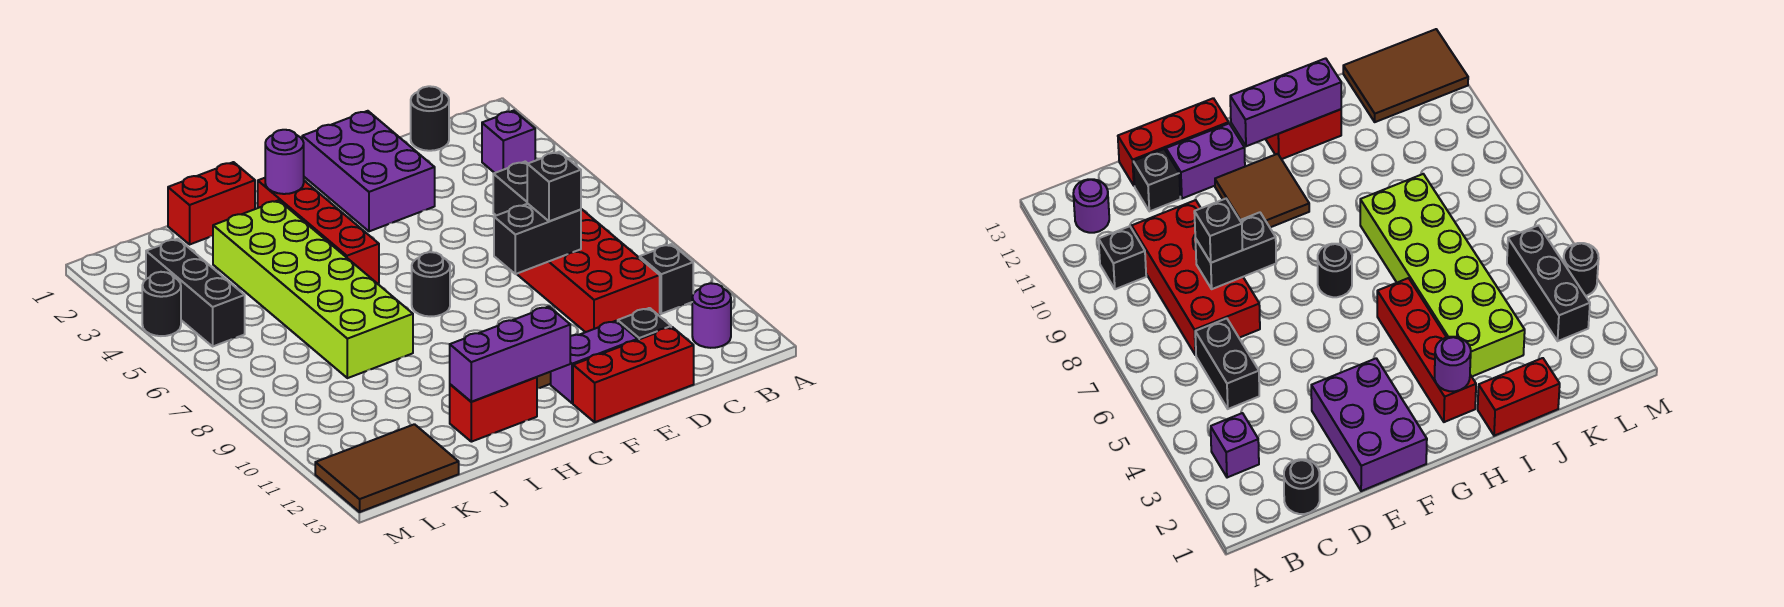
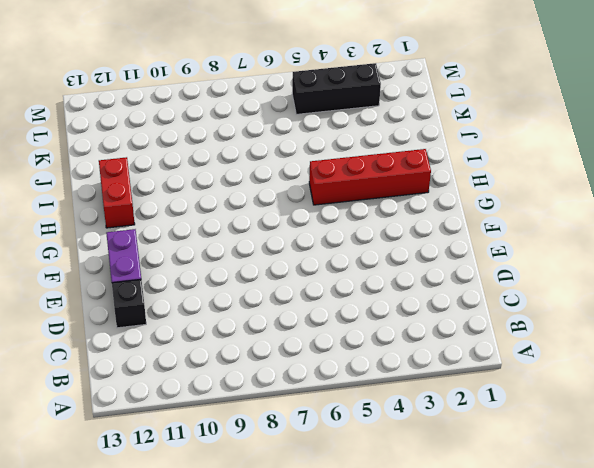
none -> purple 1x1 brick [482,111,535,173]
none -> black 1x1 brick [640,244,693,314]
none -> purple 1x1 round brick [692,283,731,348]

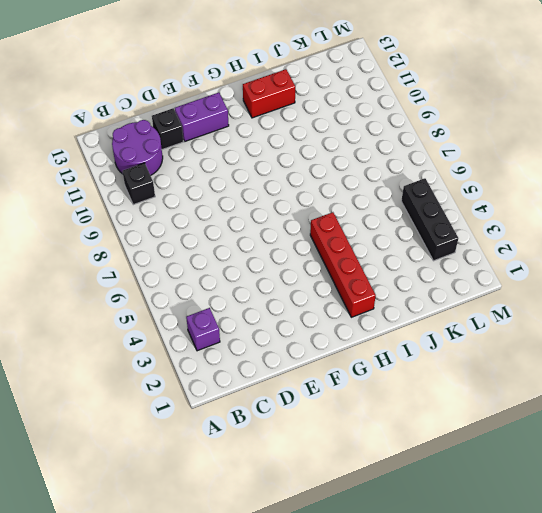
purple 2x2 round brick [112,120,163,175] -> purple 1x1 round brick [692,283,731,348]
none -> black 1x1 round brick [411,86,449,151]
none -> black 1x2 brick [493,162,528,216]
none -> red 2x4 brick [517,209,660,332]

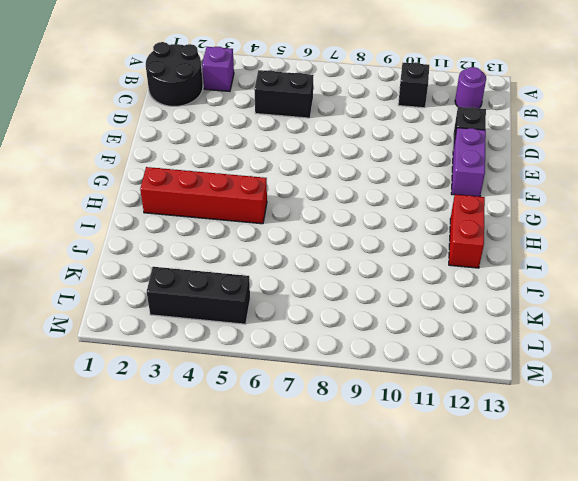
black 2x2 round brick [146,42,203,106] -> black 1x1 round brick [411,86,449,151]
none -> red 2x4 brick [517,209,660,332]
none -> red 1x3 brick [573,327,694,422]
none -> purple 2x3 brick [302,111,435,231]

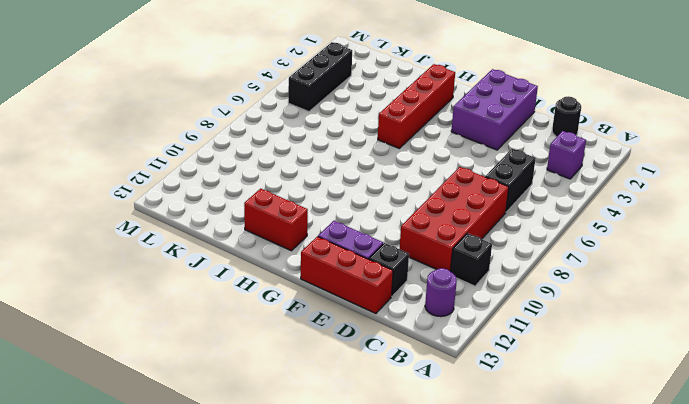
none -> brown 2x2 tile [1215,154,1309,227]
none -> black 1x1 round brick [412,252,450,317]
none -> red 1x2 brick [168,162,255,244]

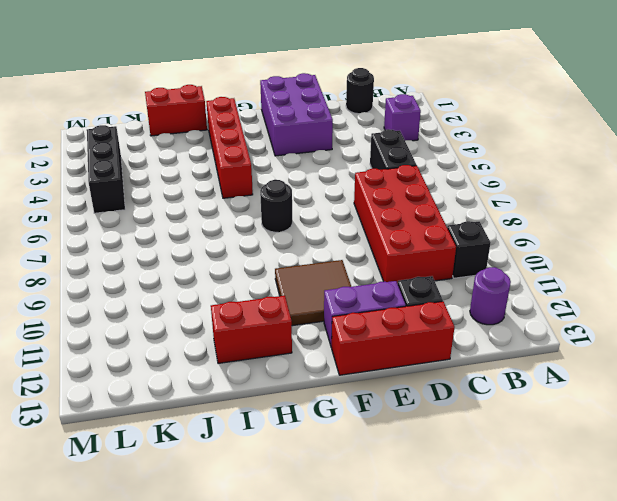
none -> lime 2x6 brick [213,200,413,378]
none -> brown 2x3 tile [315,424,459,512]
none -> black 1x1 round brick [142,272,181,336]

